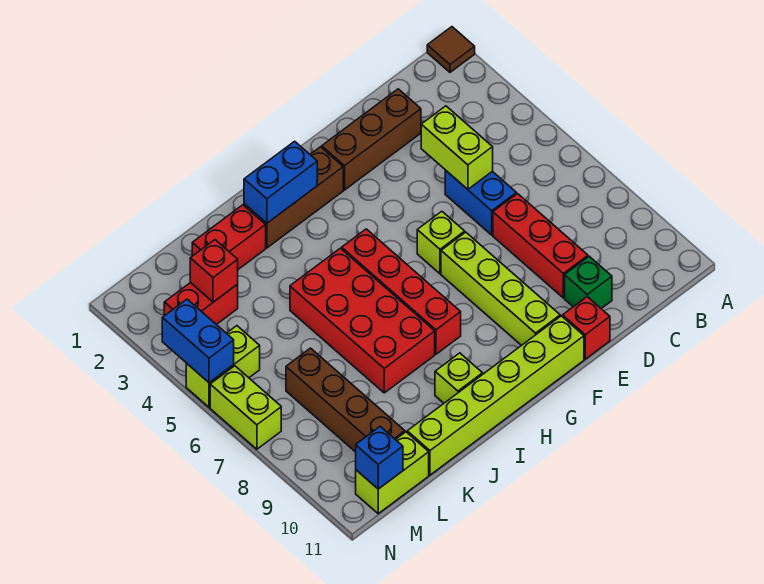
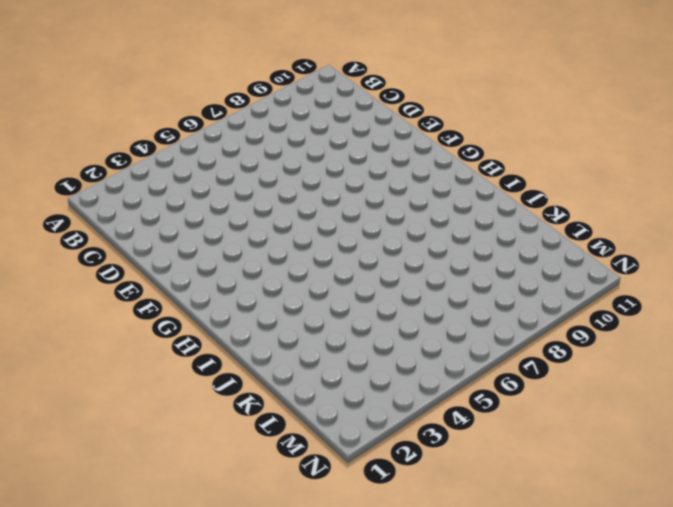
none -> brown 1x1 tile [427,27,475,72]
none -> brown 1x3 brick [322,89,421,190]
none -> blue 1x2 brick [445,170,516,235]

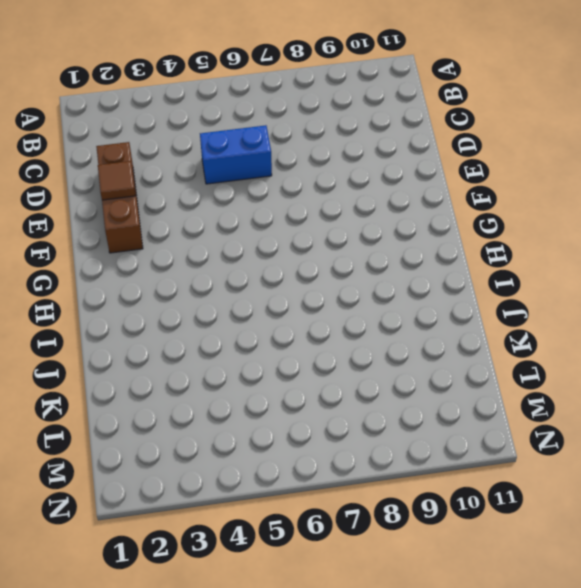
brown 1x1 tile [98,161,136,200] -> brown 1x1 tile moved to [427,27,475,72]
none -> red 1x3 brick [493,194,588,298]
none -> green 1x1 brick [565,256,612,309]
none -> red 1x1 brick [563,297,610,359]

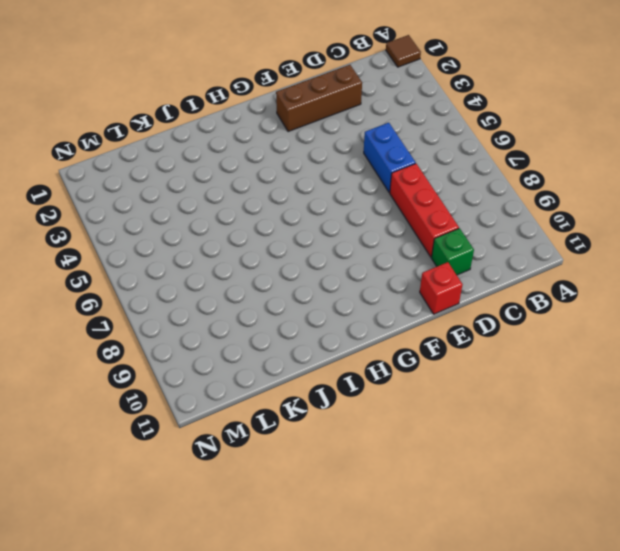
none -> lime 1x1 brick [417,211,465,274]
none -> lime 1x4 brick [441,232,560,345]
none -> lime 1x6 brick [407,316,584,475]

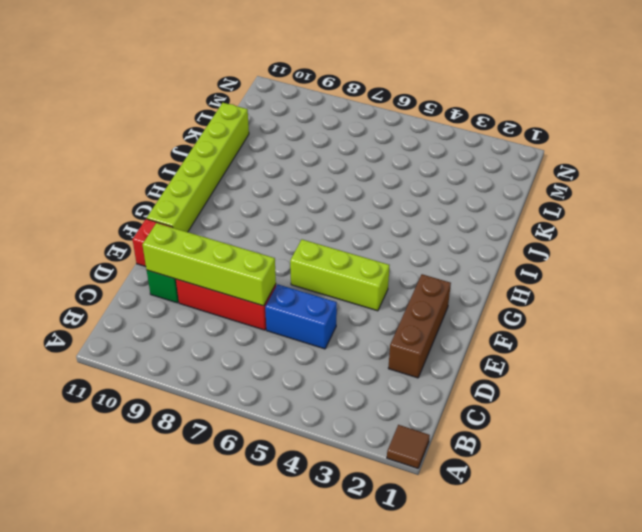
lime 1x4 brick [142,223,276,306] -> lime 1x4 brick moved to [441,232,560,345]
lime 1x3 brick [290,239,389,311] -> lime 1x1 brick [417,211,465,274]
none -> brown 1x3 brick [244,147,343,248]
none -> red 1x4 brick [342,229,461,354]
none -> red 2x4 brick [290,248,435,393]

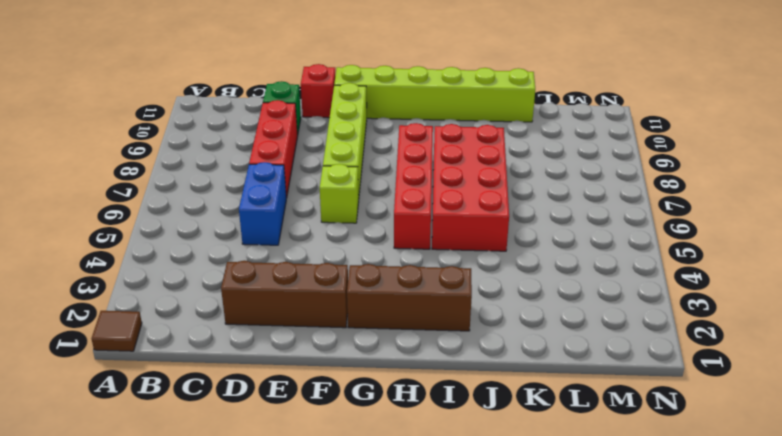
none -> lime 1x1 brick [435,353,483,403]
none -> red 1x2 brick [192,205,266,269]
none -> red 1x2 brick [164,283,238,325]

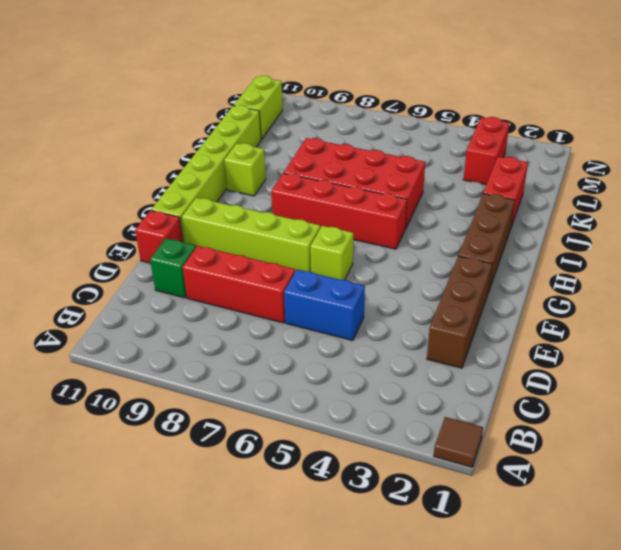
none -> brown 1x4 brick [286,348,405,452]
none -> lime 1x2 brick [186,326,260,407]
none -> lime 1x2 brick [210,366,281,449]

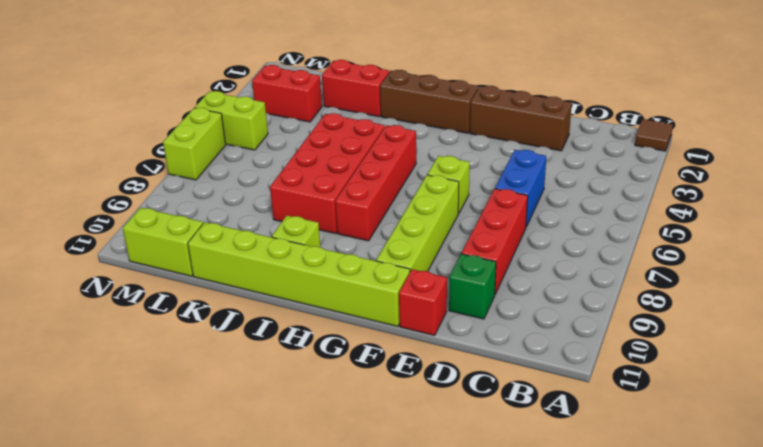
none -> brown 1x4 brick [286,348,405,452]
none -> lime 1x2 brick [421,106,493,189]
none -> blue 1x2 brick [244,141,317,223]

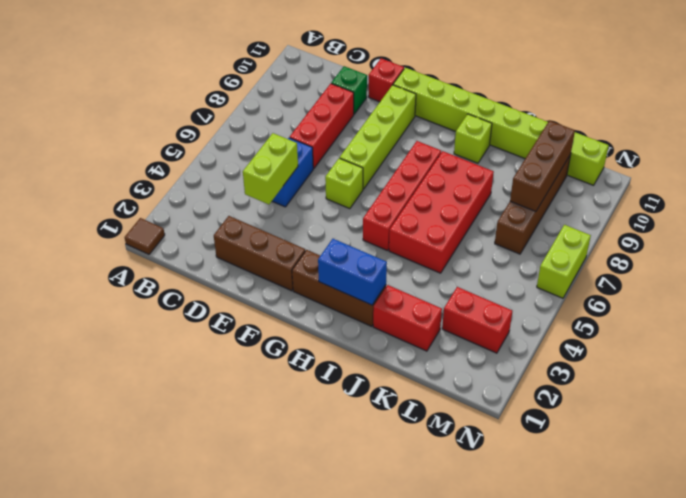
brown 1x3 brick [510,121,575,212] -> none
none -> lime 1x2 brick [186,326,260,407]
none -> red 1x1 brick [190,240,238,302]
none -> blue 1x1 brick [356,427,403,489]

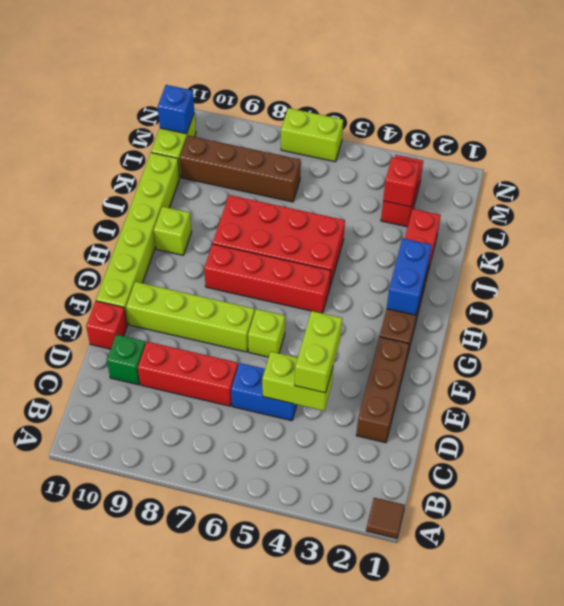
lime 1x2 brick [295,311,342,393] -> lime 1x2 brick moved to [186,326,260,407]
none -> blue 1x2 brick [162,299,234,383]

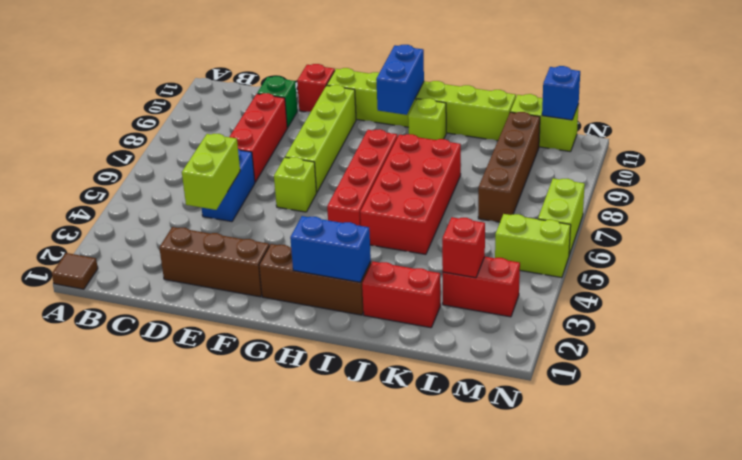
blue 1x2 brick [376,45,424,115] -> blue 1x2 brick moved to [162,299,234,383]

